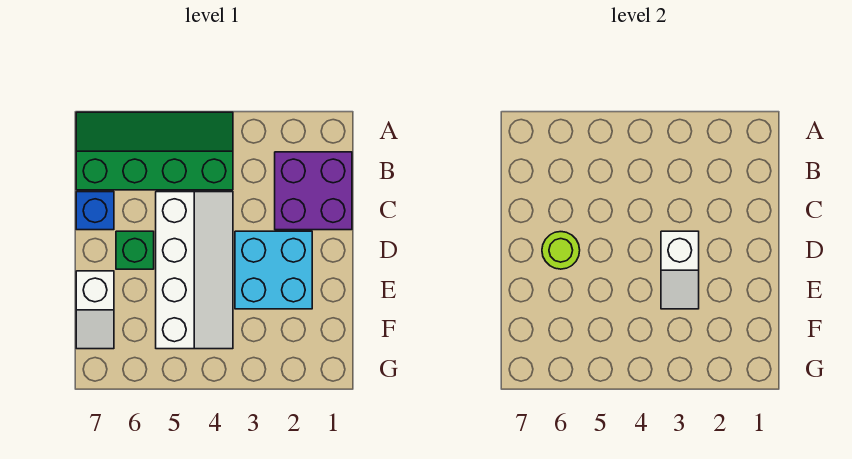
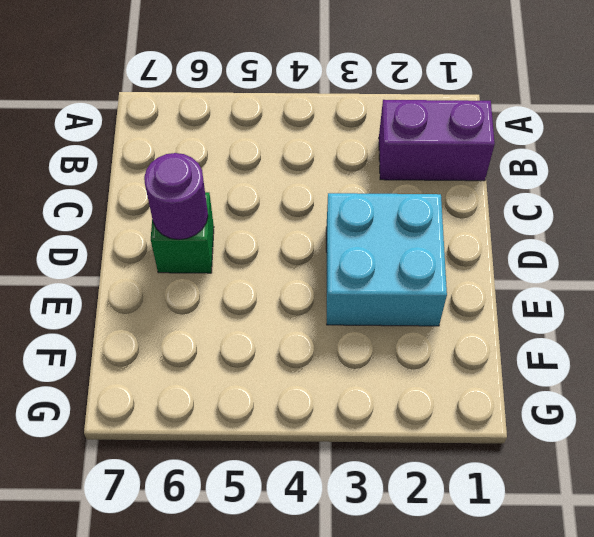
purple 1x2 brick [379,100,495,181] -> purple 2x2 brick [275,152,352,230]
purple 1x1 round brick [144,153,208,240] -> lime 1x1 round brick [542,232,580,269]
none -> green 2x4 slope [76,112,233,190]
none -> white 2x4 slope [156,192,233,349]

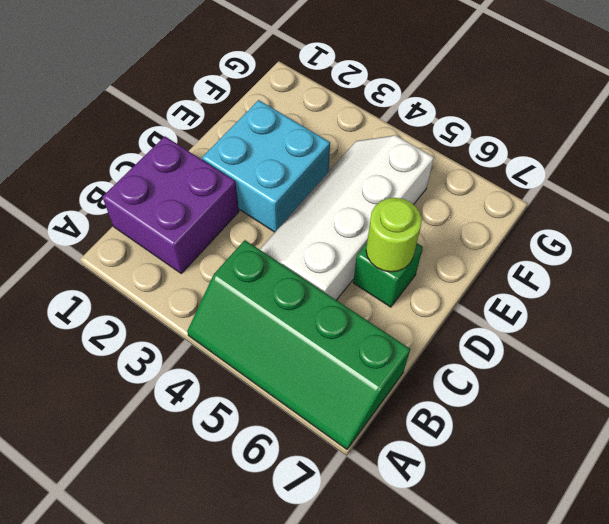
none -> blue 1x1 brick [76,192,114,230]
none -> white 1x2 slope [76,271,114,349]

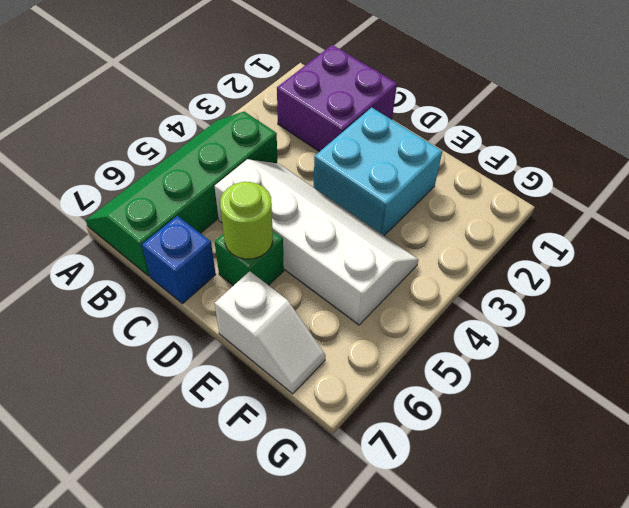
none -> white 1x2 slope [661,231,699,309]

